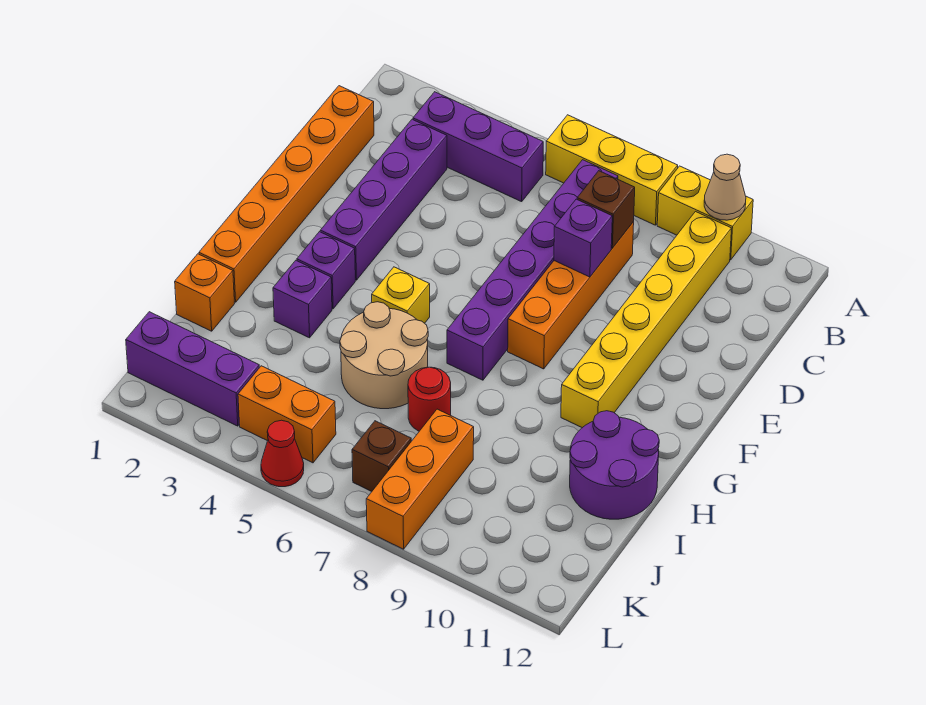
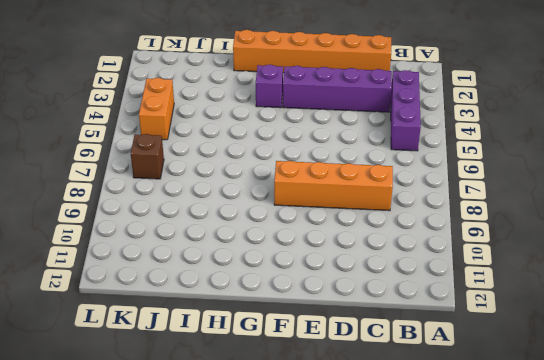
none -> yellow 1x3 brick [546,115,678,225]
none -> yellow 1x2 brick [657,166,753,260]
none -> purple 1x6 brick [447,160,618,380]

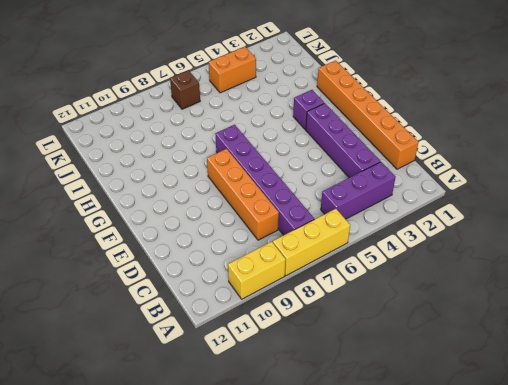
none -> yellow 1x6 brick [561,212,732,428]
none -> yellow 1x1 brick [372,267,430,323]
none -> purple 1x1 brick [273,261,332,338]

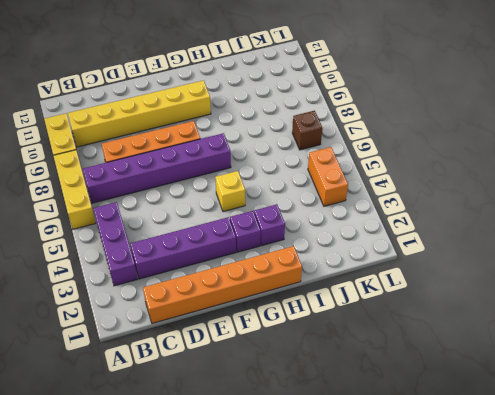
none -> tan 2x2 round brick [340,302,428,409]
none -> purple 2x2 round brick [570,411,659,519]
none -> orange 1x1 brick [175,254,234,331]

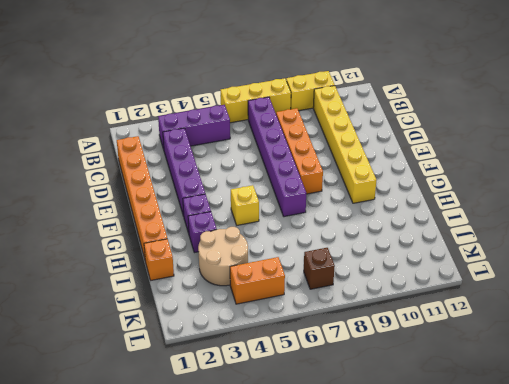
tan 2x2 round brick [198,227,248,286] -> tan 2x2 round brick moved to [340,302,428,409]
none -> purple 2x2 round brick [570,411,659,519]
none -> red 1x1 round brick [408,367,451,431]
none -> orange 1x3 brick [366,409,474,549]

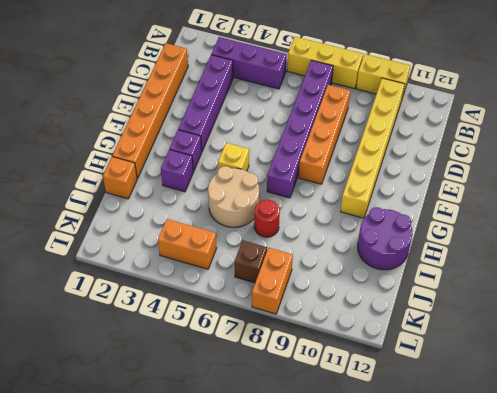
orange 1x2 brick [252,248,293,314] -> orange 1x3 brick [366,409,474,549]
none -> purple 1x3 brick [126,312,259,426]
none -> red 1x1 cone [261,420,304,487]
none -> tan 1x1 cone [704,154,746,220]

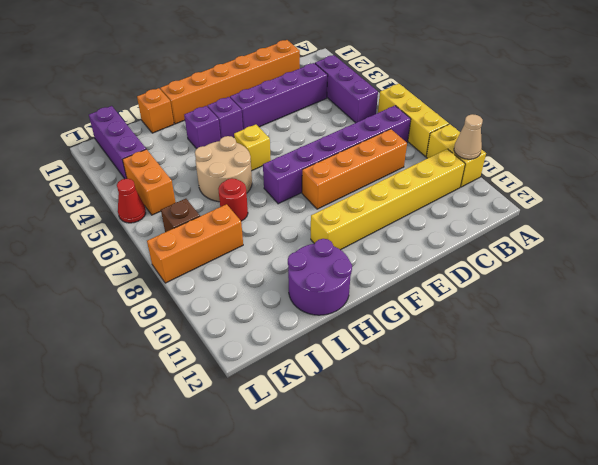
none -> brown 1x1 brick [577,171,635,248]
none -> purple 1x1 brick [554,199,612,277]

